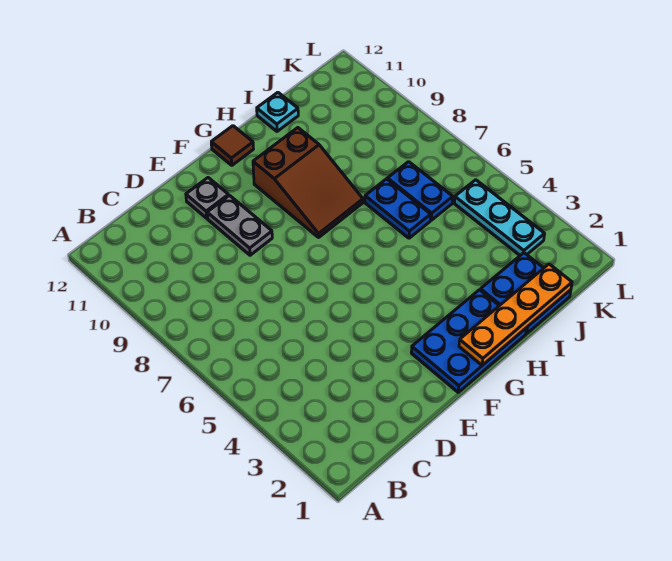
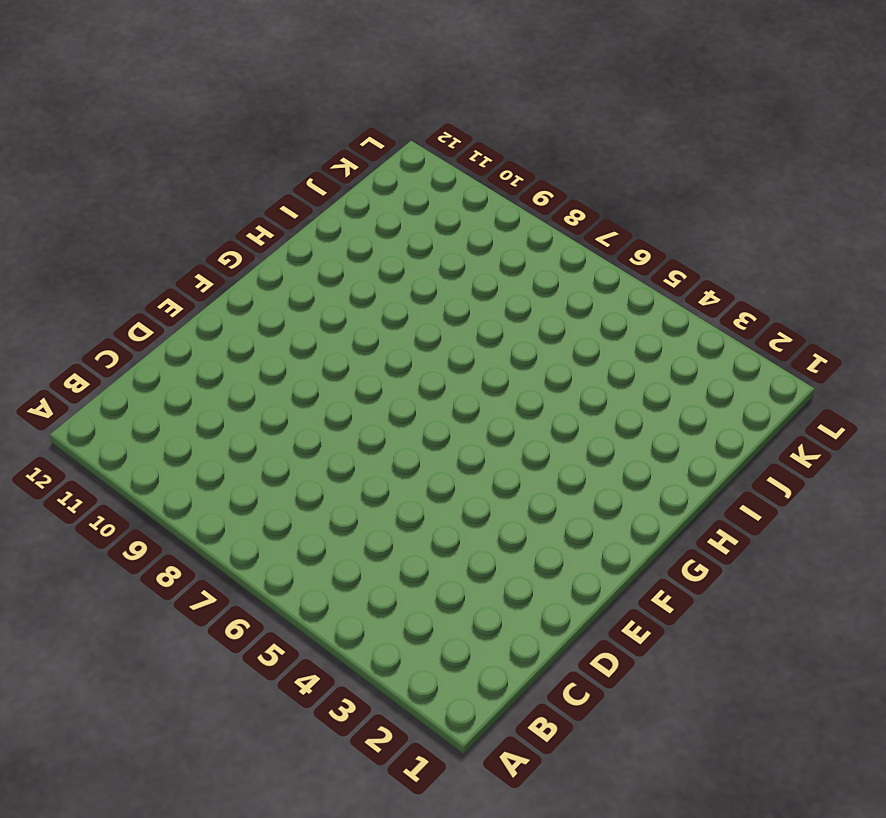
none -> grey 1x2 plate [207,195,272,255]
none -> grey 1x1 plate [186,178,229,218]

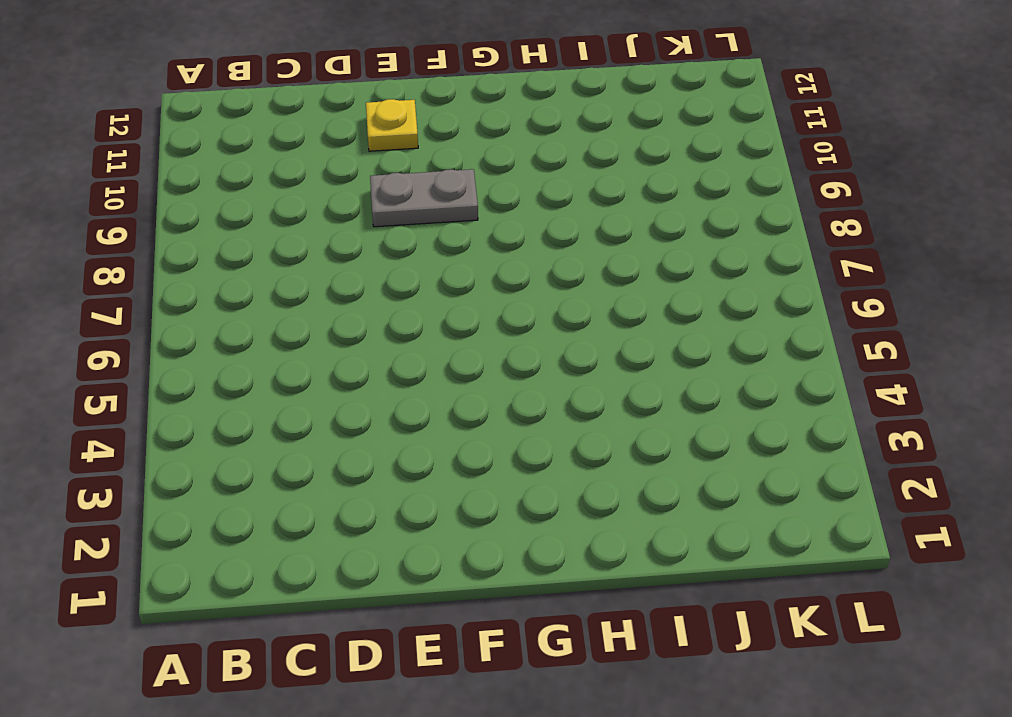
grey 1x2 plate [370,169,478,227] -> grey 1x2 plate turned to [207,195,272,255]
yellow 1x1 plate [366,99,418,151] -> grey 1x1 plate [186,178,229,218]
none -> blue 2x3 plate [411,290,526,392]
none -> brown 2x3 slope [253,128,363,237]

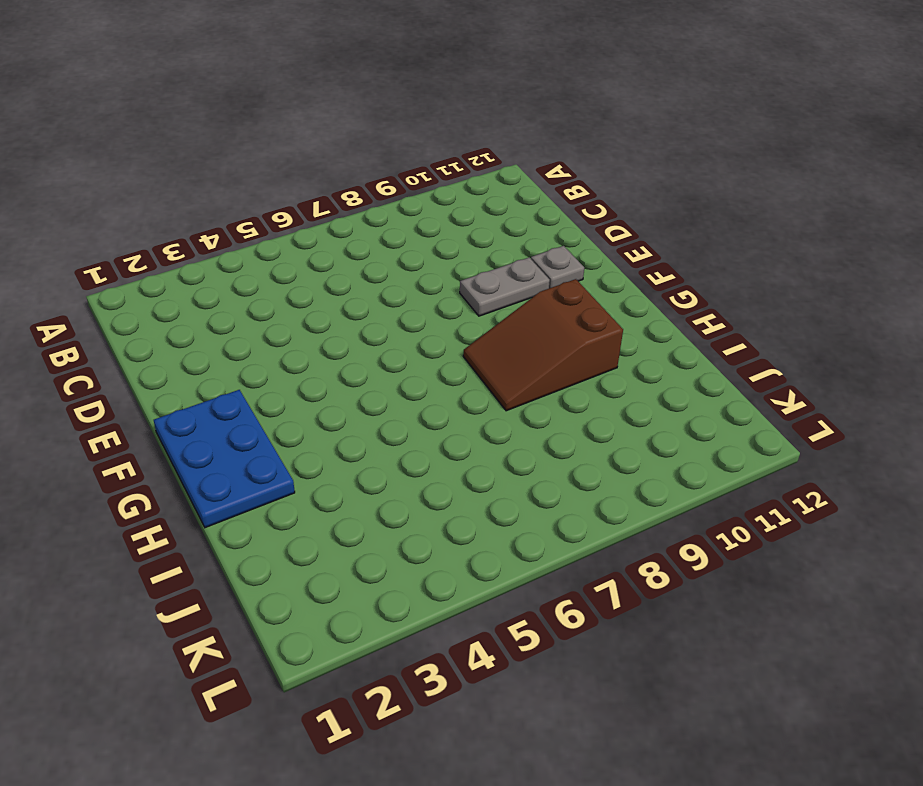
none -> brown 1x1 tile [211,126,253,165]
none -> blue 2x2 plate [481,253,571,333]

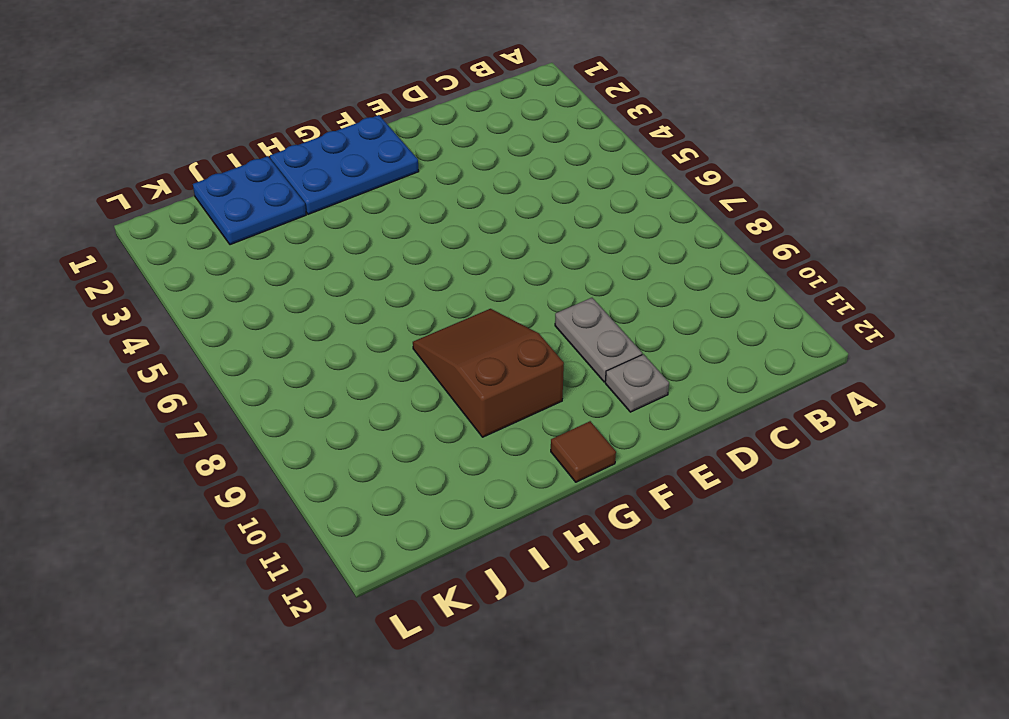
none -> blue 1x2 plate [365,179,431,238]
none -> cyan 1x1 plate [257,92,298,131]

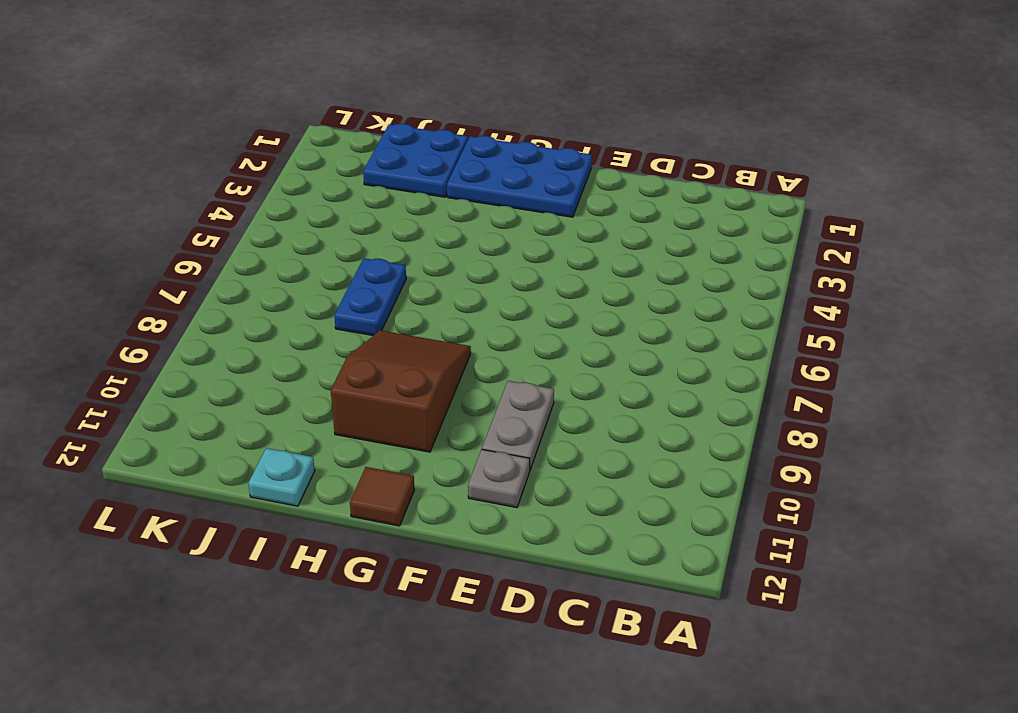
none -> blue 1x2 plate [387,162,453,220]
none -> cyan 1x3 plate [454,180,545,255]

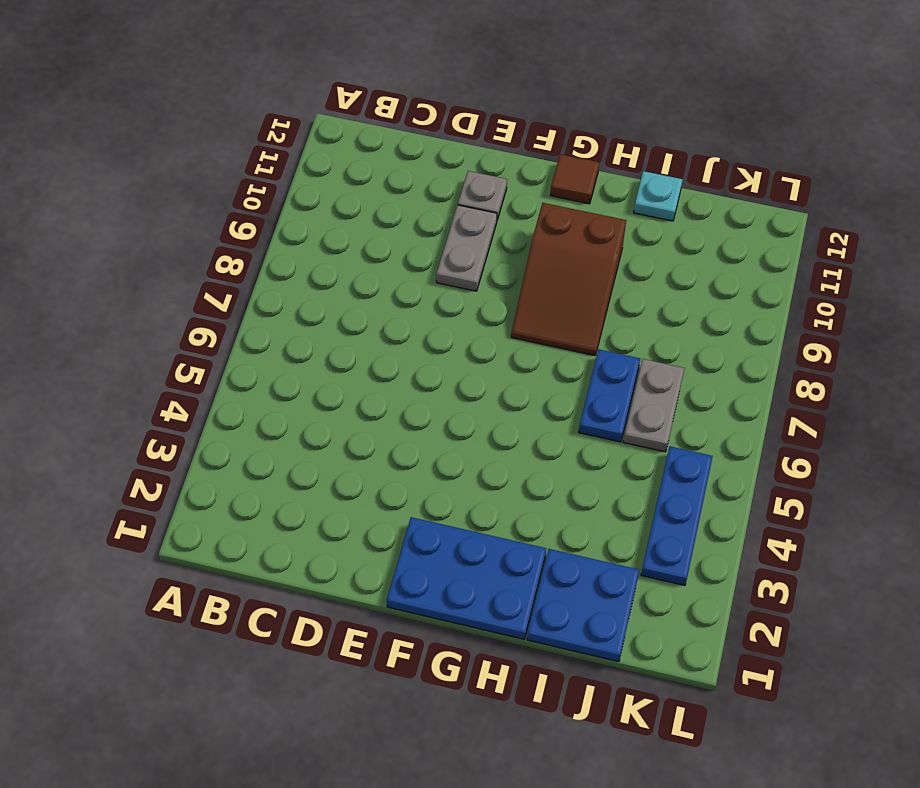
grey 1x2 plate [623,359,684,452] -> blue 1x2 plate [387,162,453,220]
blue 1x3 plate [641,447,713,585] -> cyan 1x3 plate [454,180,545,255]
none -> orange 1x4 plate [459,264,572,365]

